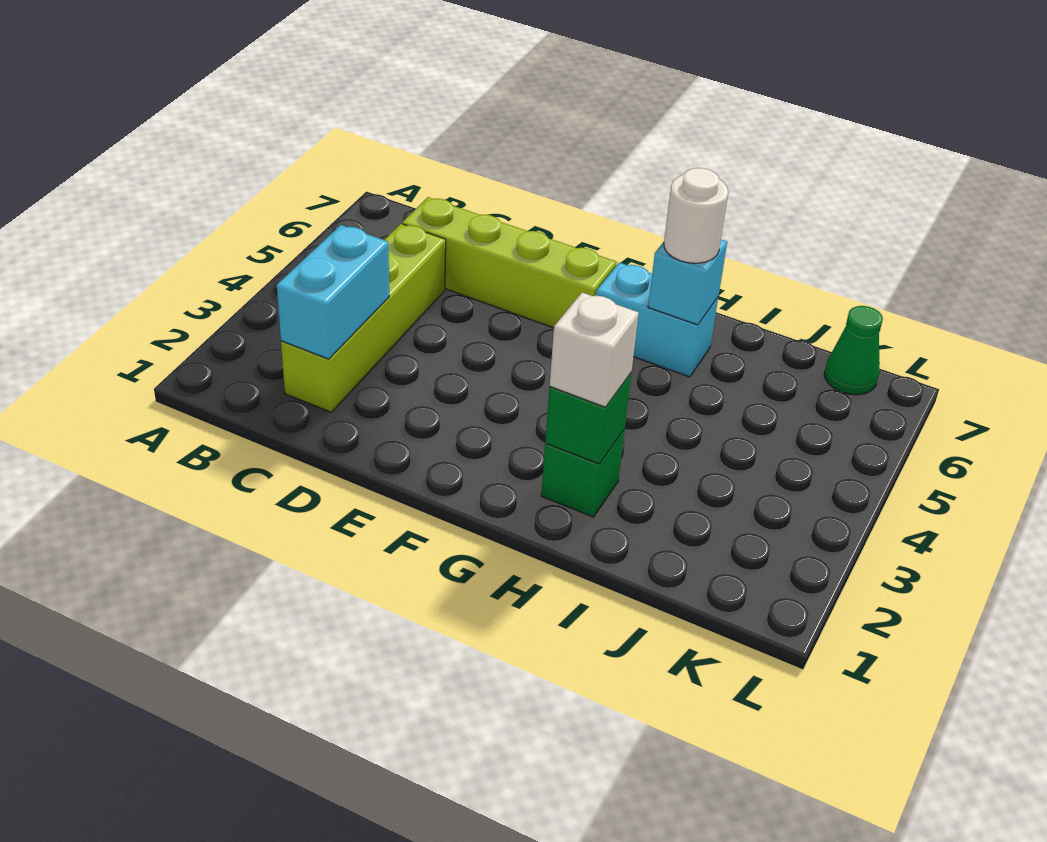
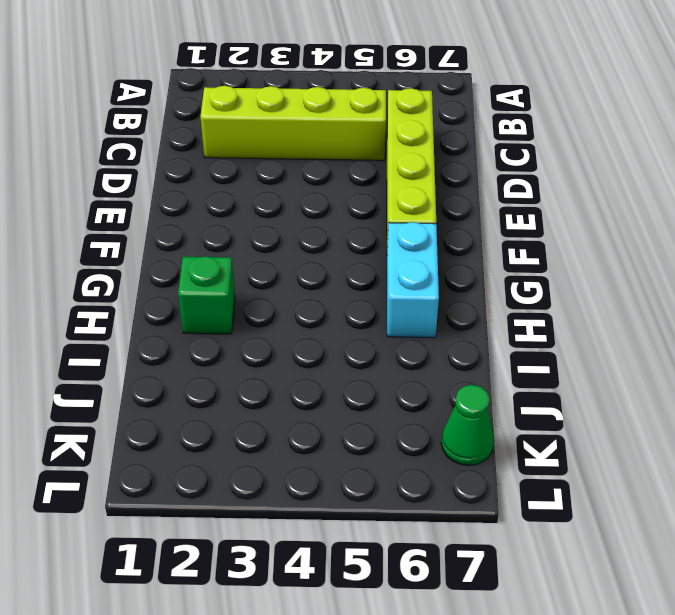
none -> cyan 1x2 brick [277,225,389,359]
none -> green 1x1 brick [545,373,631,464]

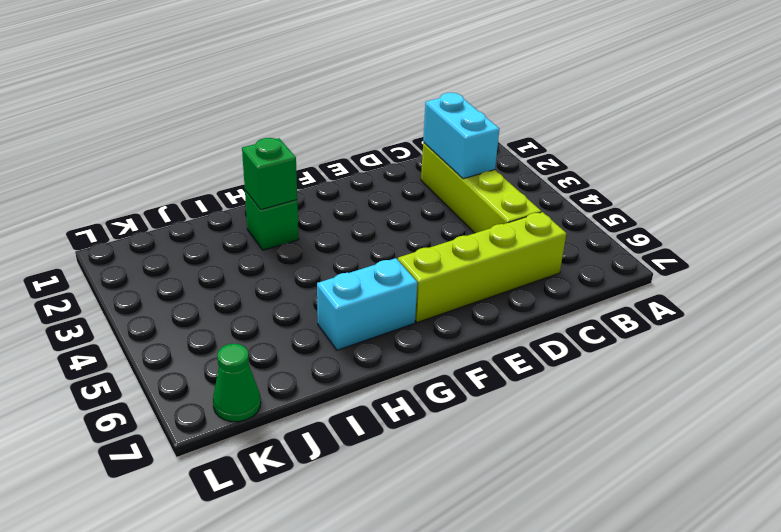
none -> cyan 1x1 brick [648,240,727,325]
none -> white 1x1 brick [550,293,639,407]

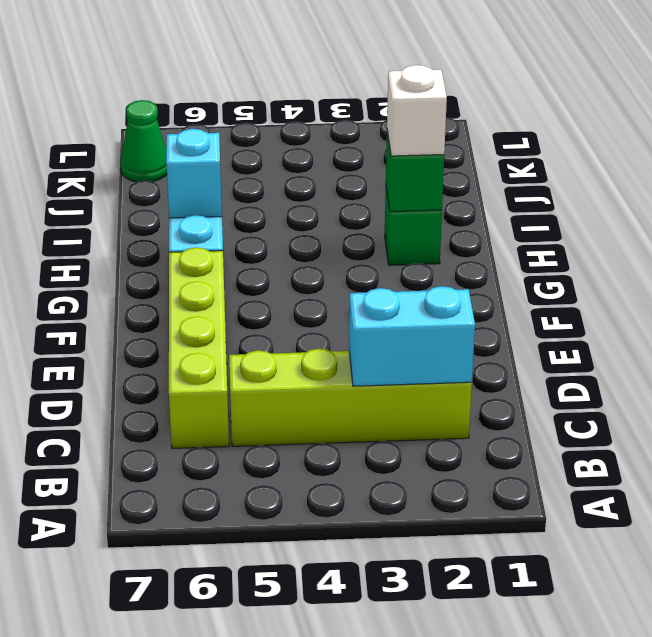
none -> white 1x1 round brick [664,168,728,263]

